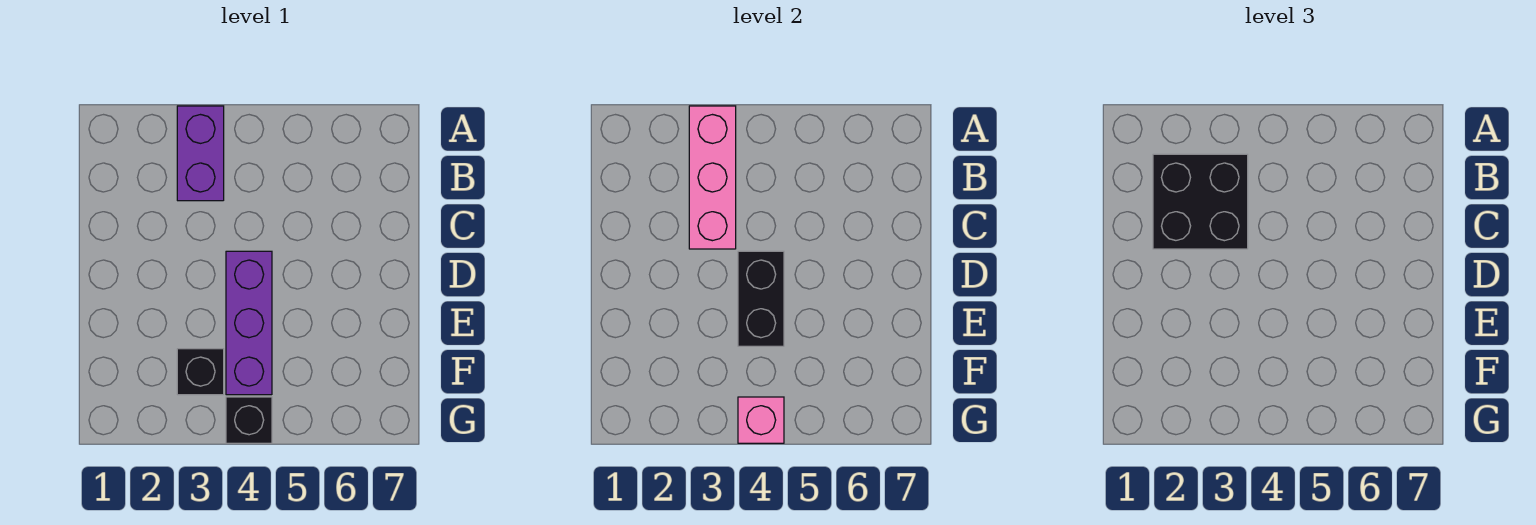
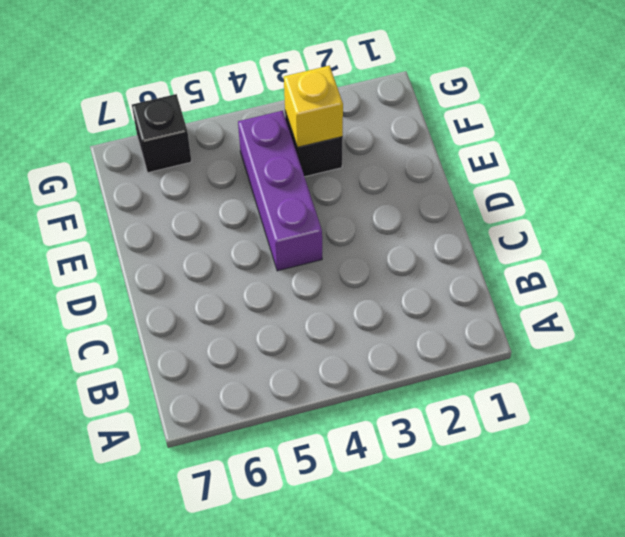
yellow 1x1 brick [284,66,343,147] -> none
black 1x1 brick [132,94,192,173] -> black 1x1 brick moved to [226,397,272,443]
none -> purple 1x2 brick [177,106,224,201]
none -> pink 1x3 brick [689,106,736,249]

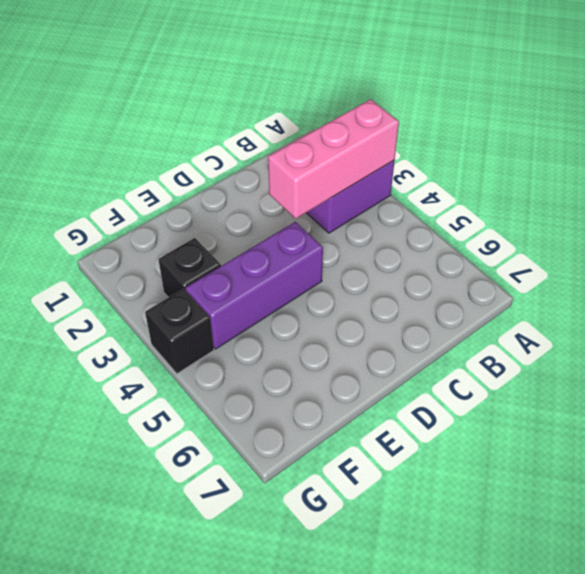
none -> black 1x2 brick [738,251,784,346]
none -> pink 1x1 brick [738,397,784,443]

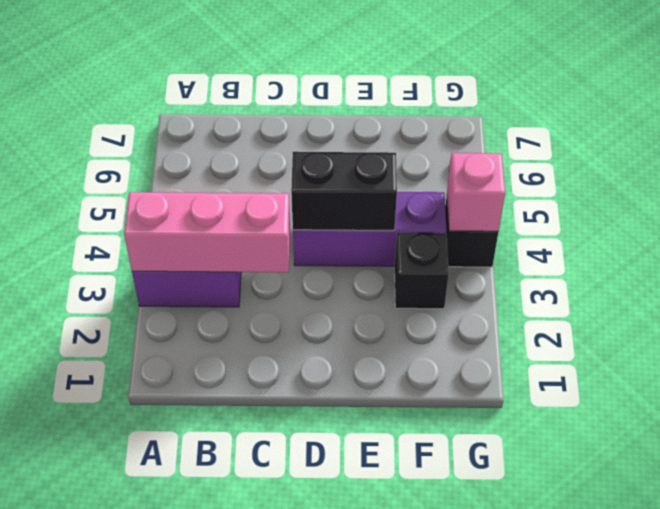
none -> black 2x2 brick [1153,154,1248,249]

